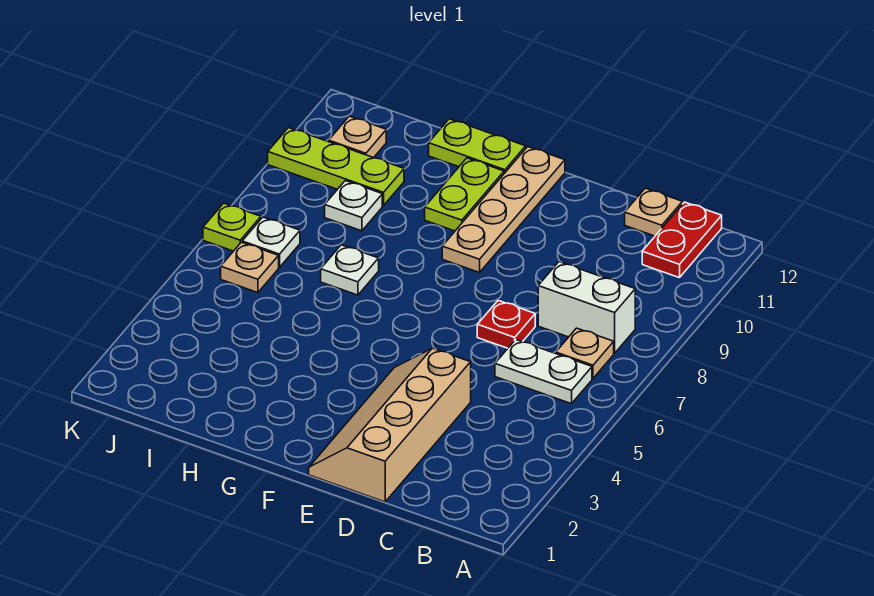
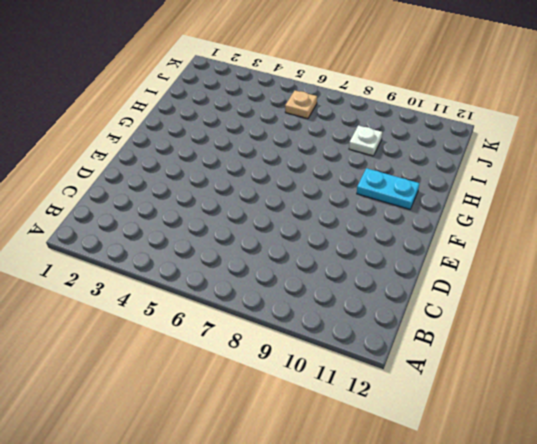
cyan 1x2 plate [357,168,419,209] -> lime 1x2 plate [425,158,504,231]
none -> white 1x2 plate [495,340,592,404]
none -> tan 1x1 plate [556,328,614,378]
none -> white 1x2 brick [538,262,635,353]

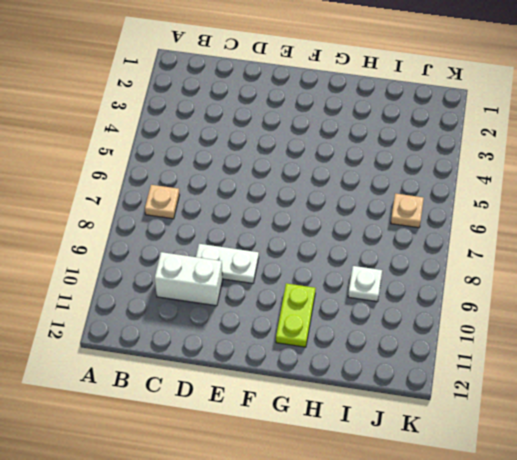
white 1x2 brick [155,252,223,306] -> white 1x2 brick moved to [538,262,635,353]
white 1x2 plate [196,244,259,283] -> white 1x2 plate moved to [495,340,592,404]
none -> red 1x2 plate [642,202,722,278]
none -> tan 1x1 plate [625,188,682,236]
none -> tan 2x4 slope [309,348,471,502]

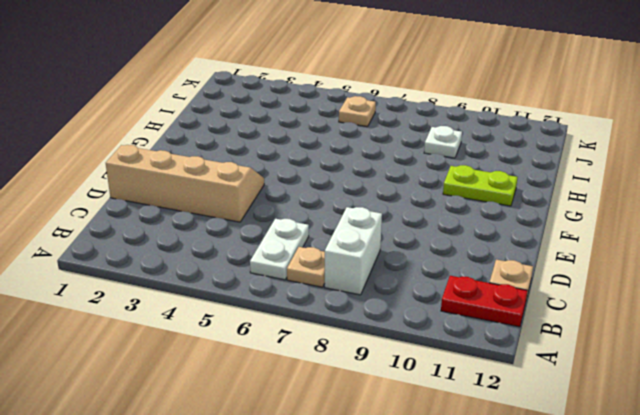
none -> red 1x1 plate [477,301,535,348]
none -> tan 1x4 plate [442,147,565,273]
none -> lime 1x2 plate [429,119,526,173]

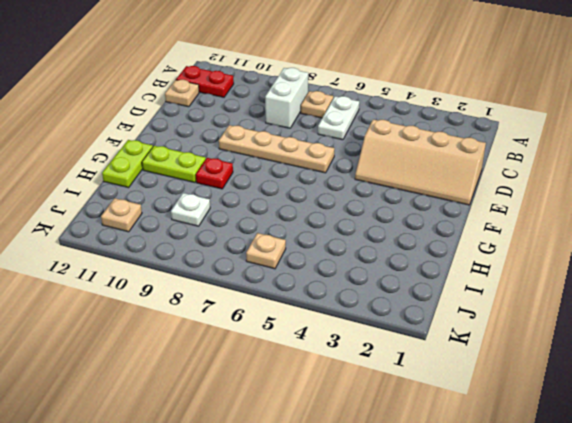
tan 1x4 plate [219,125,335,173] -> tan 1x4 plate moved to [442,147,565,273]
red 1x1 plate [196,158,233,189] -> red 1x1 plate moved to [477,301,535,348]
none -> white 1x1 plate [321,245,379,295]
none -> lime 1x3 plate [268,128,404,206]
none -> white 1x1 plate [242,217,300,267]

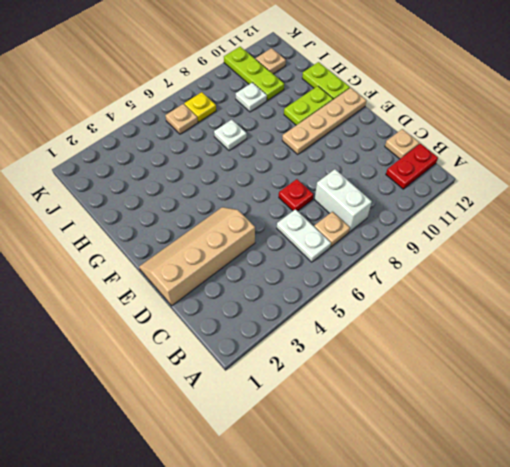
yellow 1x1 plate [184,92,216,122] -> white 1x1 plate [242,217,300,267]
none -> lime 1x1 plate [203,203,261,251]

